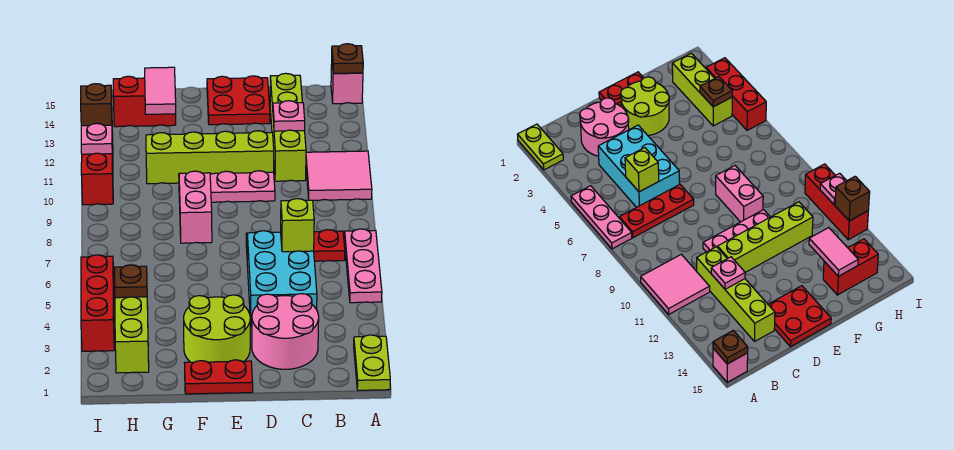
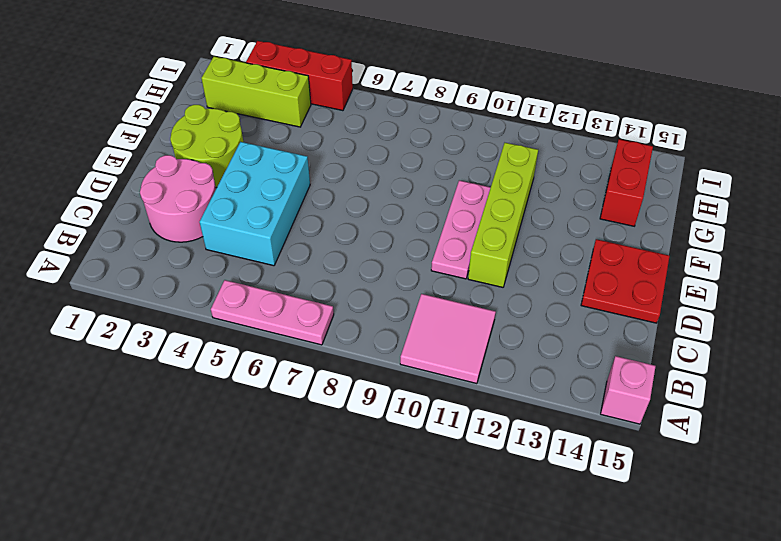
cyan 2x3 brick [200,142,310,266] -> cyan 2x3 brick turned to [247,231,317,326]
none -> lime 1x2 plate [354,335,390,390]
none -> red 1x3 plate [246,230,345,261]
none -> lime 1x4 brick [270,73,306,181]

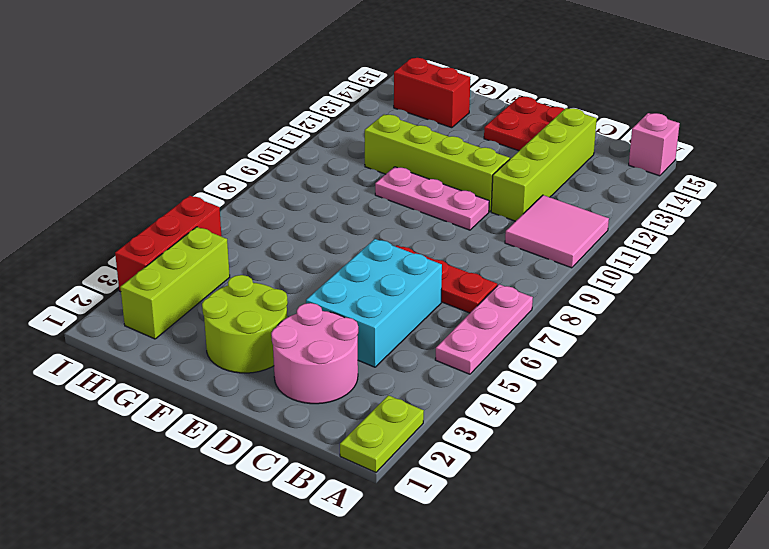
none -> red 1x2 plate [185,360,253,394]
none -> pink 1x2 brick [179,171,212,243]
none -> red 1x3 brick [81,133,113,205]

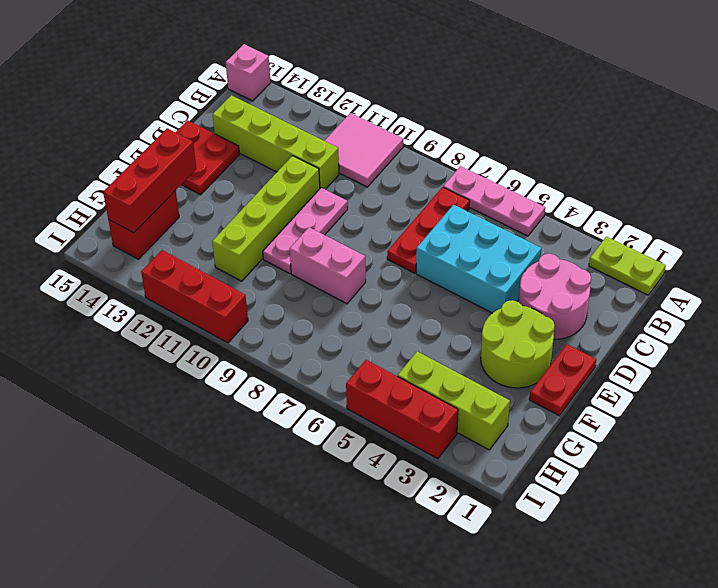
red 1x3 brick [103,128,196,233] -> pink 1x2 tile [145,67,176,114]
none -> brown 1x1 plate [332,44,363,73]
none -> lime 1x1 brick [281,199,314,252]
none -> pink 1x1 plate [273,101,305,131]

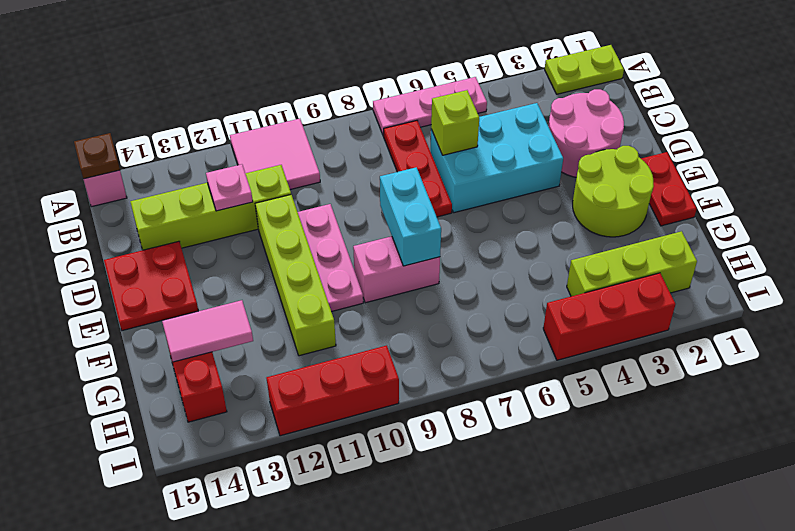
cyan 1x2 brick [380,167,441,266] -> none
none -> brown 1x1 plate [115,265,147,298]
none -> pink 1x1 plate [81,123,112,154]
none -> brown 1x1 brick [81,84,112,126]

